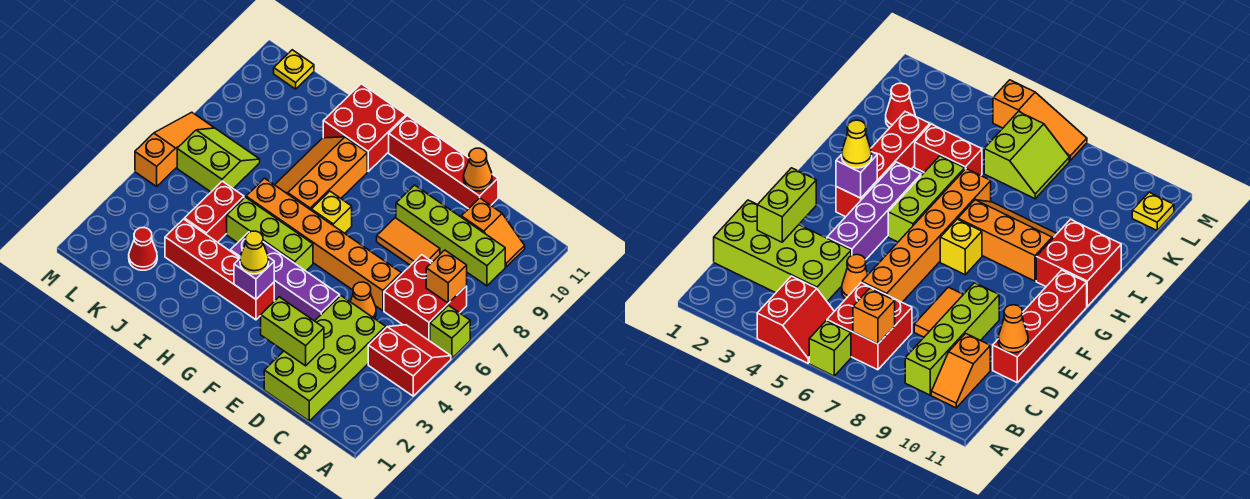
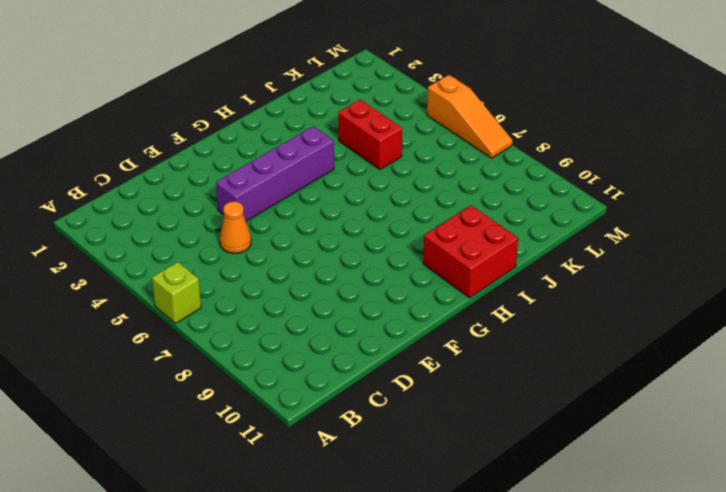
none -> red 2x2 slope [368,325,451,396]
none -> red 2x2 brick [384,255,467,341]
none -> lime 1x4 brick [396,185,505,286]

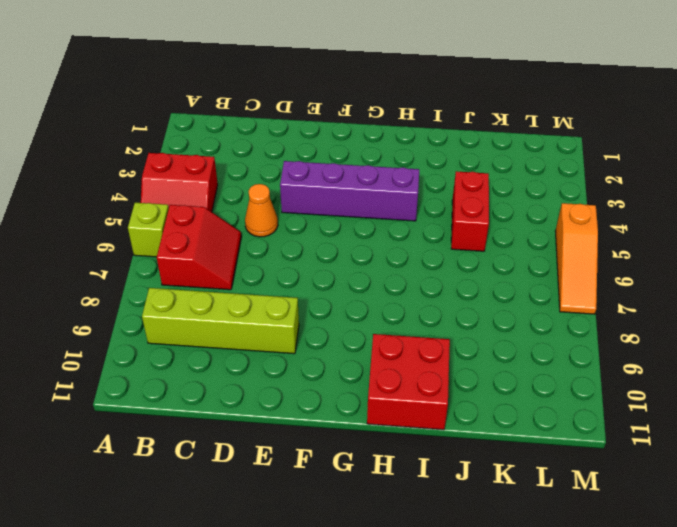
red 2x2 slope [157,205,241,290] -> red 2x2 brick [384,255,467,341]
none -> orange 1x2 slope [461,198,525,267]
none -> lime 2x4 brick [264,296,386,421]
none -> orange 1x6 brick [246,178,401,311]

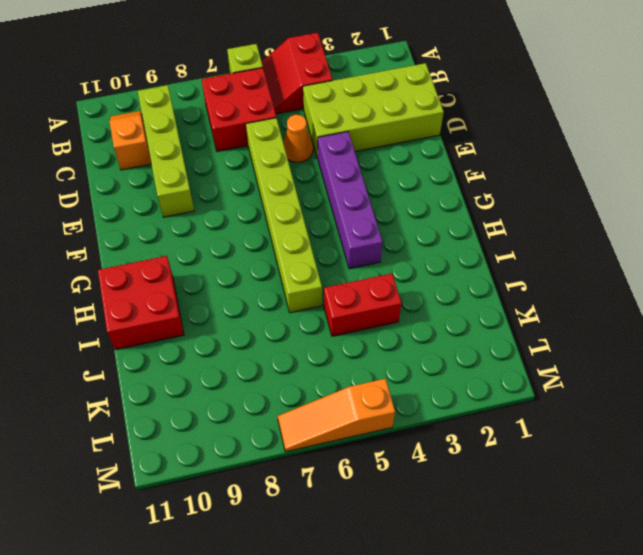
lime 1x6 brick [246,118,322,313] -> orange 1x6 brick [246,178,401,311]
none -> orange 1x2 tile [377,218,440,265]
none -> red 1x4 brick [389,116,498,209]
none -> red 1x4 brick [165,219,274,320]

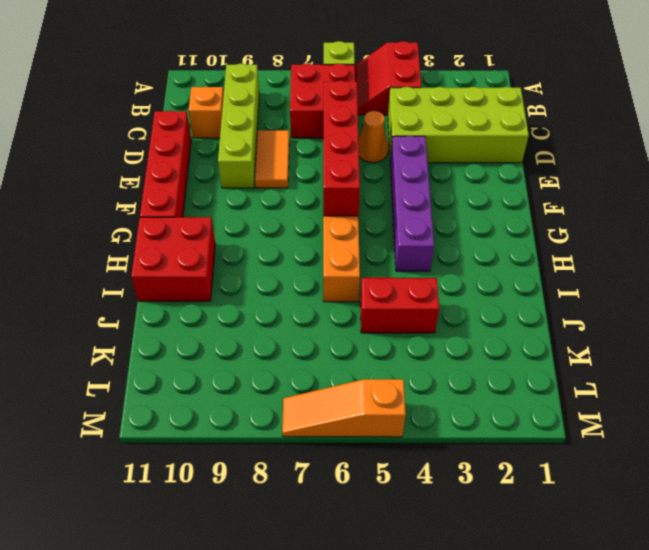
red 1x4 brick [323,80,360,216] -> red 1x4 brick moved to [165,219,274,320]
none -> lime 1x3 brick [227,197,313,271]
none -> yellow 1x1 brick [311,191,352,233]
none -> orange 2x3 slope [275,137,367,210]

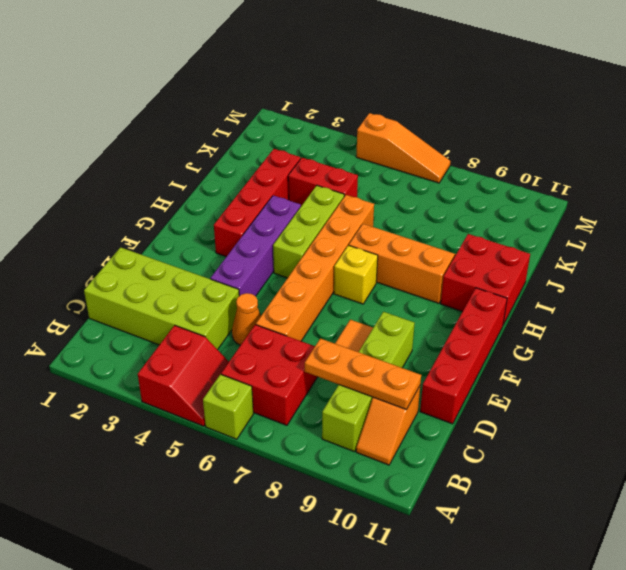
orange 1x3 plate [305,338,421,410] -> none
none -> red 1x1 cone [129,228,157,270]
none -> lime 2x2 slope [177,128,260,192]
none -> yellow 1x1 plate [274,50,314,89]

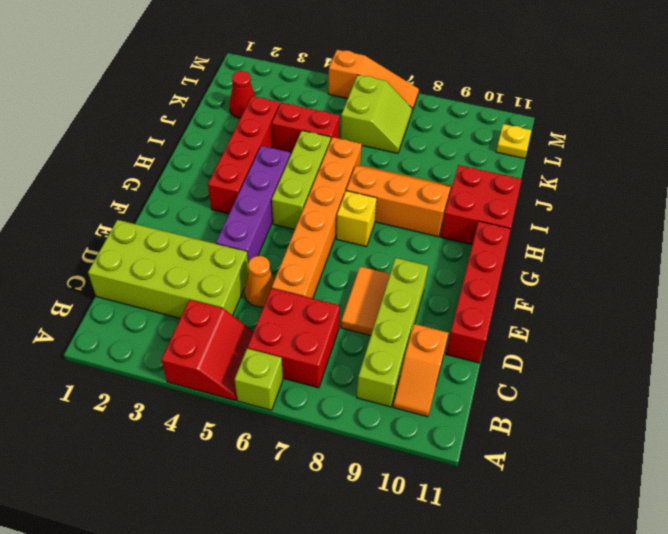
none -> orange 1x1 brick [426,250,467,303]
none -> lime 1x2 brick [261,297,324,366]
none -> orange 1x1 cone [464,148,492,191]

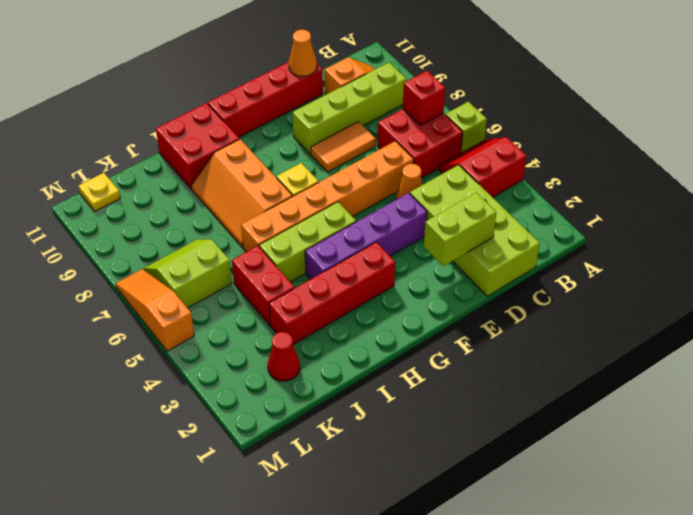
red 1x1 brick [403,71,445,125] -> orange 1x1 brick [426,250,467,303]
none -> purple 1x1 brick [234,257,274,299]
none -> yellow 1x1 cone [240,231,269,274]

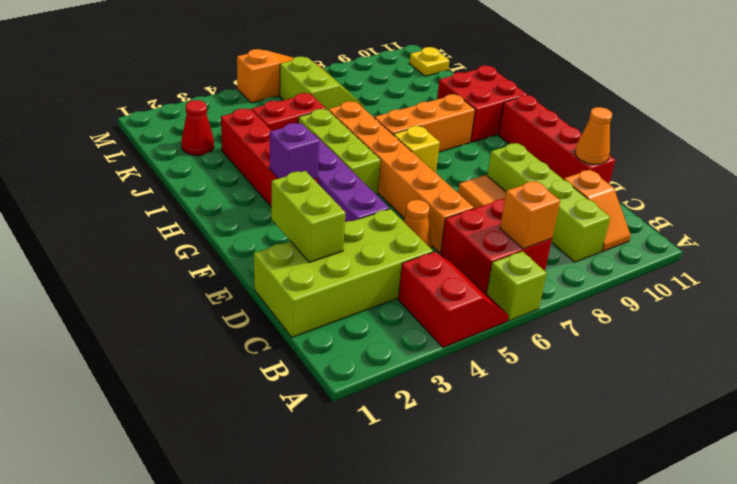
none -> yellow 1x1 cone [240,231,269,274]

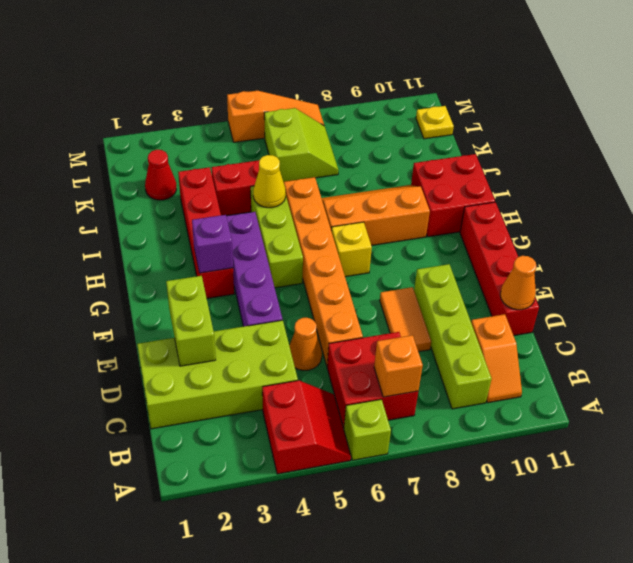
yellow 1x1 cone [253,155,286,208] -> yellow 1x1 cone moved to [240,231,269,274]

